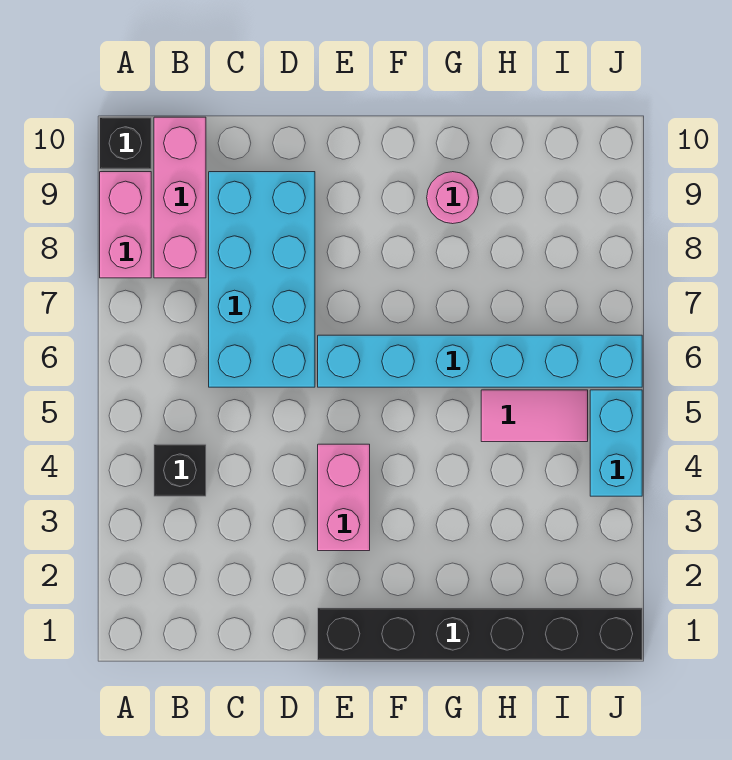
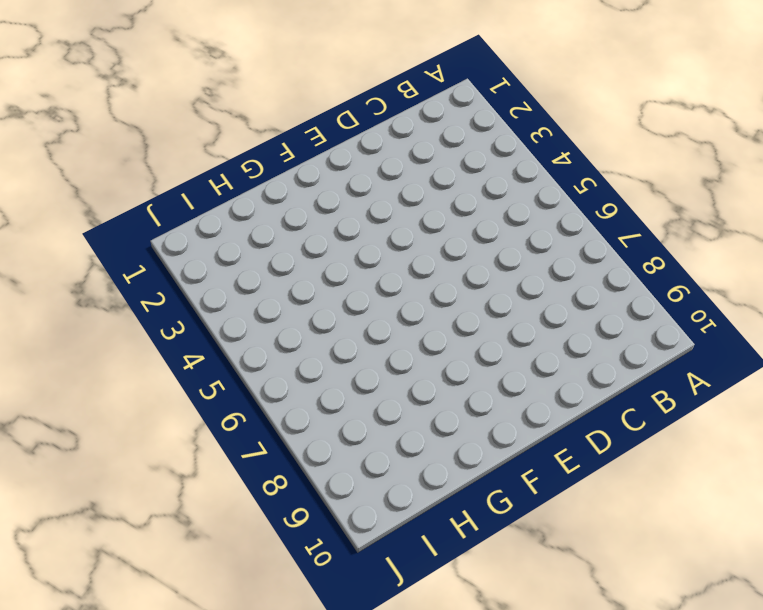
none -> pink 1x2 brick [100,172,151,278]
none -> black 1x1 brick [100,117,151,169]

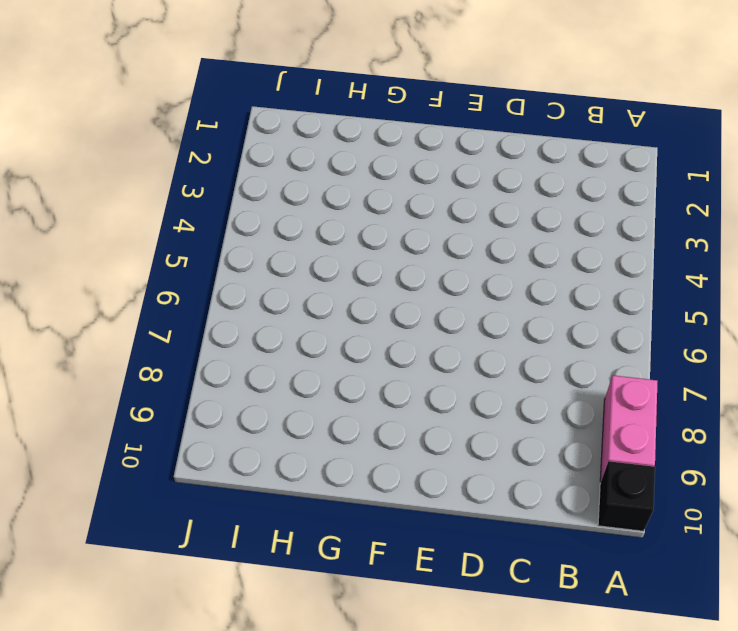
none -> black 1x1 brick [154,444,206,496]
none -> pink 1x3 brick [154,117,206,278]

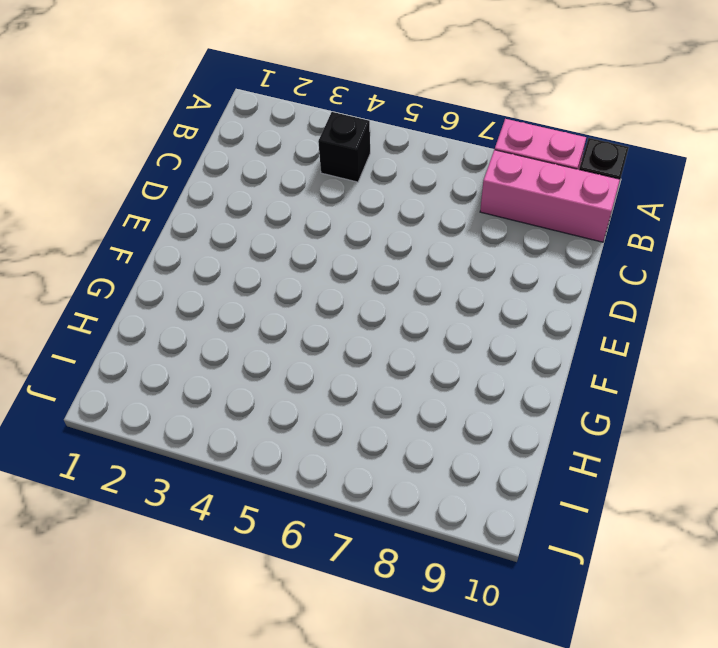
none -> cyan 2x4 brick [209,172,315,387]
none -> black 1x6 brick [318,608,642,660]

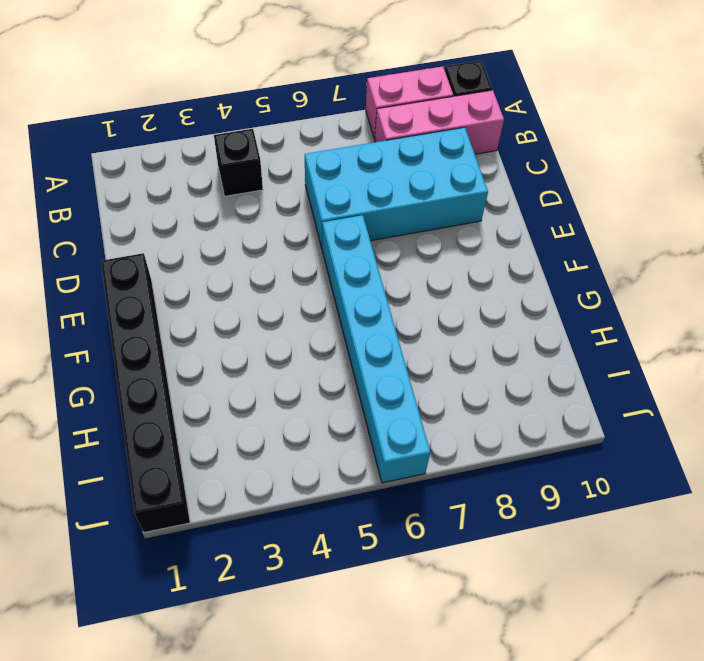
none -> pink 1x2 brick [318,444,370,551]
none -> pink 1x1 round brick [427,172,479,224]

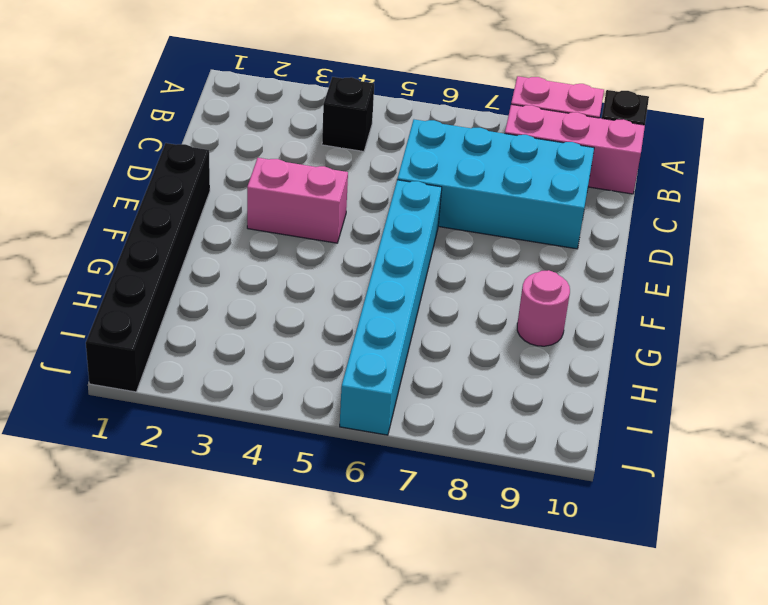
none -> pink 1x2 tile [481,390,588,442]
none -> cyan 1x2 brick [590,390,642,496]

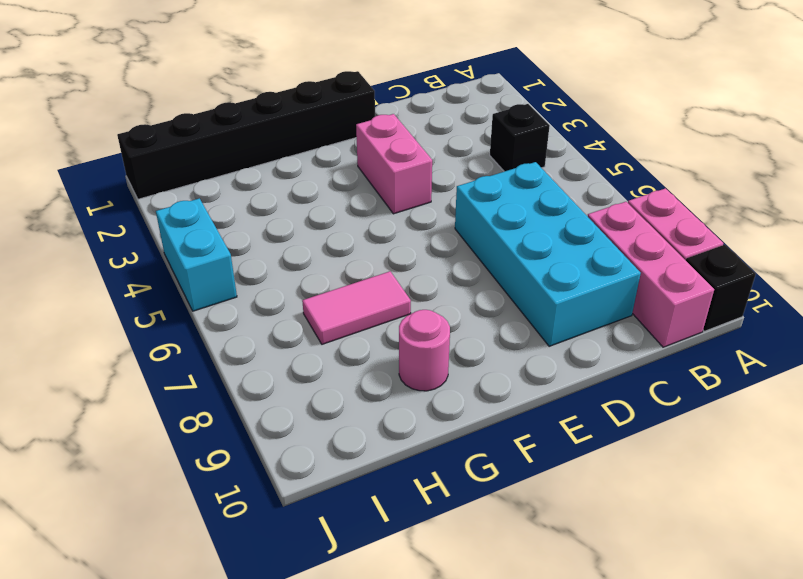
pink 1x2 tile [302,271,411,344] -> pink 1x2 tile moved to [481,390,588,442]
none -> cyan 1x6 brick [318,335,642,387]

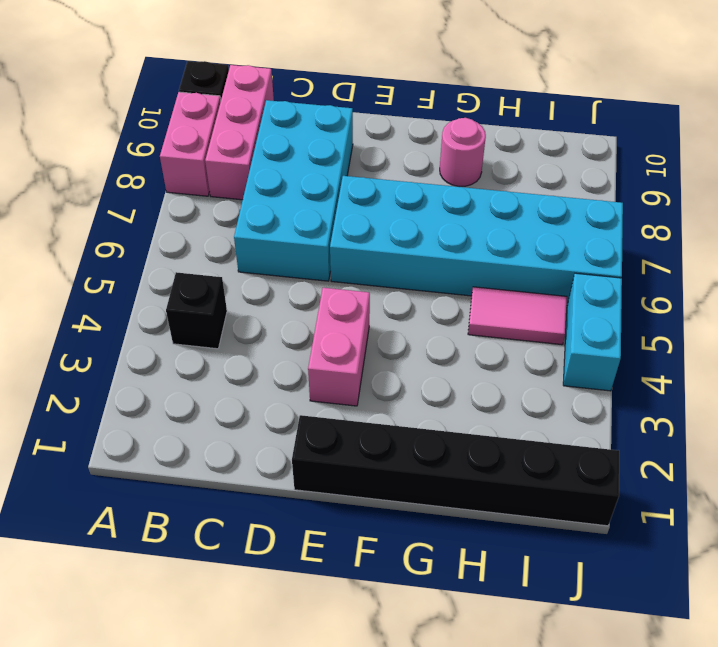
cyan 2x6 brick [330,176,623,304] -> cyan 1x6 brick [318,335,642,387]

